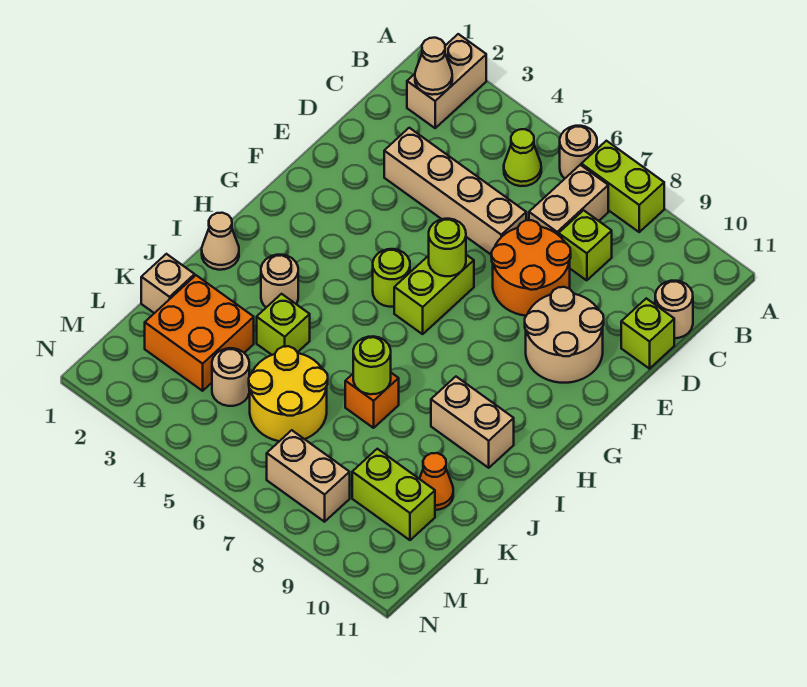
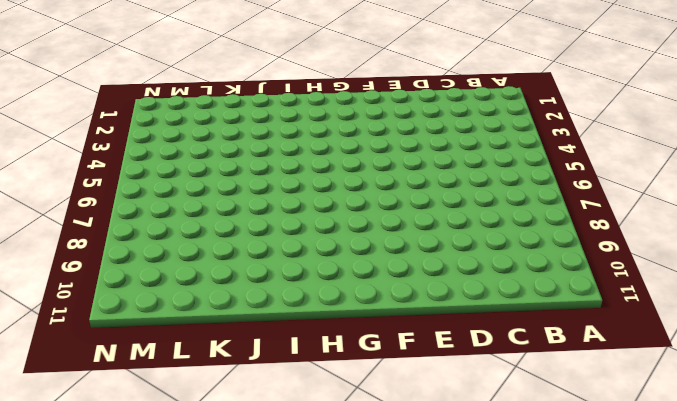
none -> tan 1x2 brick [407,34,486,128]
none -> tan 1x1 round brick [560,126,597,178]
none -> lime 1x2 brick [581,141,664,232]

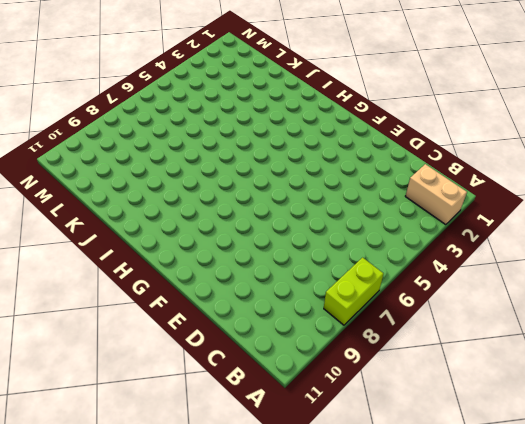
none -> tan 1x1 round brick [560,126,597,178]
none -> lime 1x1 cone [504,129,541,186]
none -> tan 1x2 brick [529,165,608,235]

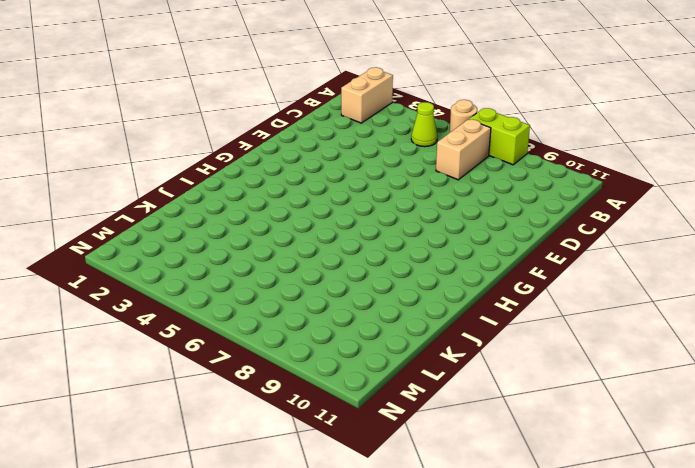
none -> lime 1x1 brick [559,210,612,280]
none -> tan 1x1 round brick [655,281,693,338]
none -> tan 1x4 brick [384,128,526,254]

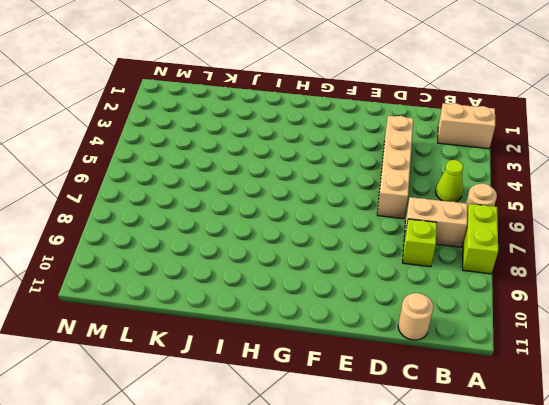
none -> orange 2x2 round brick [491,220,571,316]
none -> lime 1x1 brick [621,298,674,369]
none -> tan 2x2 round brick [525,287,604,383]

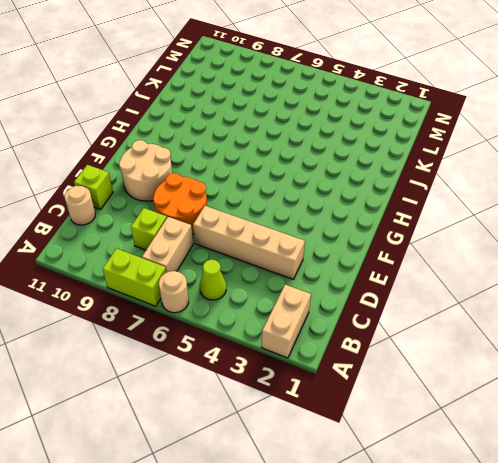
none -> lime 1x2 brick [394,255,474,334]
none -> lime 1x1 round brick [373,249,410,307]
none -> tan 1x1 cone [202,213,239,270]

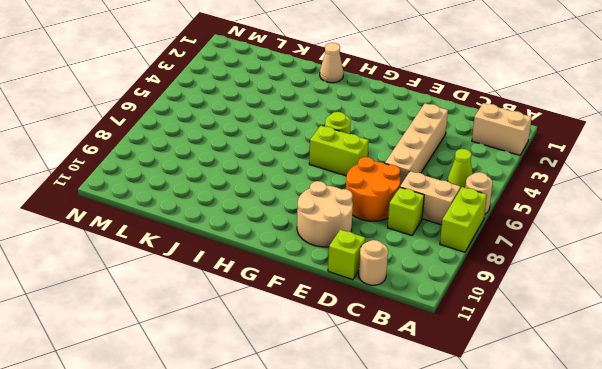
none -> tan 1x1 round brick [261,255,298,307]
none -> tan 1x2 brick [431,377,514,468]
none -> lime 1x1 brick [257,294,310,355]

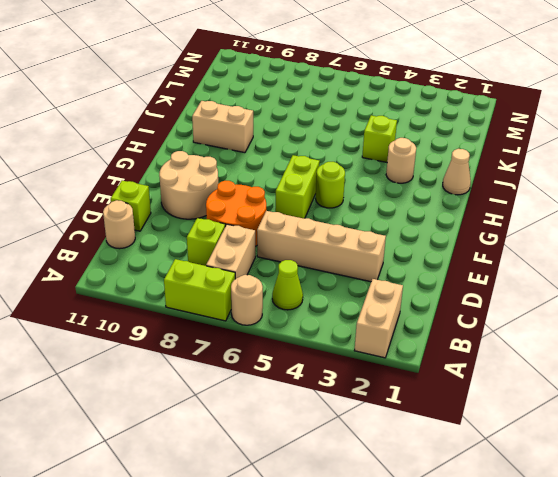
none -> orange 1x1 brick [345,373,399,428]
none -> tan 1x1 brick [141,254,195,313]
none -> orange 2x2 brick [145,275,254,391]

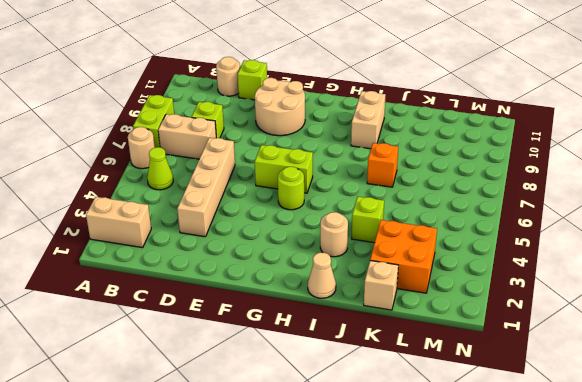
none -> orange 2x2 round brick [491,220,571,316]
none -> yellow 2x2 round brick [249,346,328,441]
none -> orange 1x1 cone [419,453,453,510]

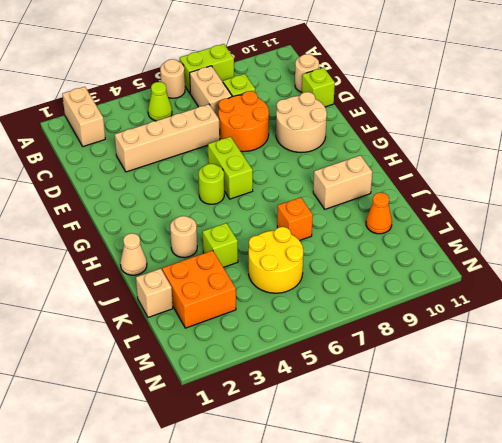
none -> tan 1x1 round brick [212,348,249,406]
none -> lime 1x2 brick [352,449,435,540]
none -> tan 1x2 brick [267,430,350,522]

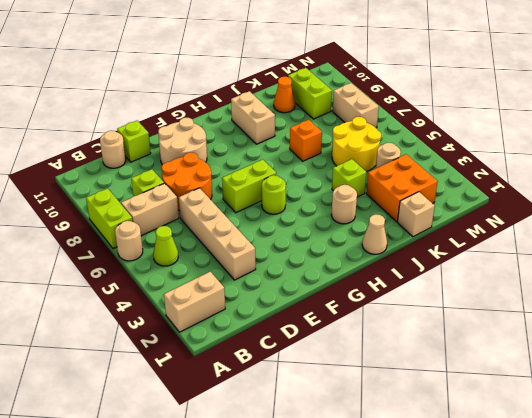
none -> tan 1x1 cone [415,38,452,95]
none -> lime 1x1 round brick [429,219,466,276]
none -> lime 1x1 round brick [353,336,391,394]

